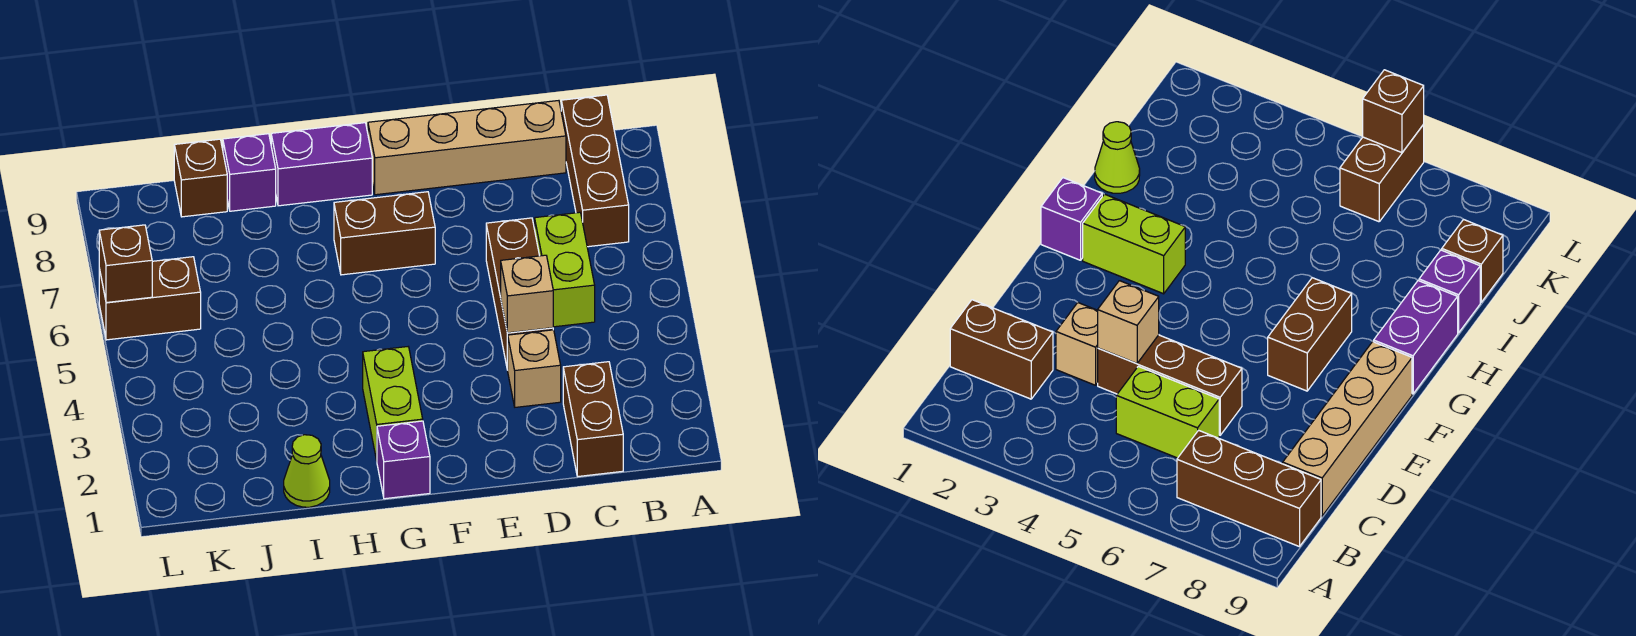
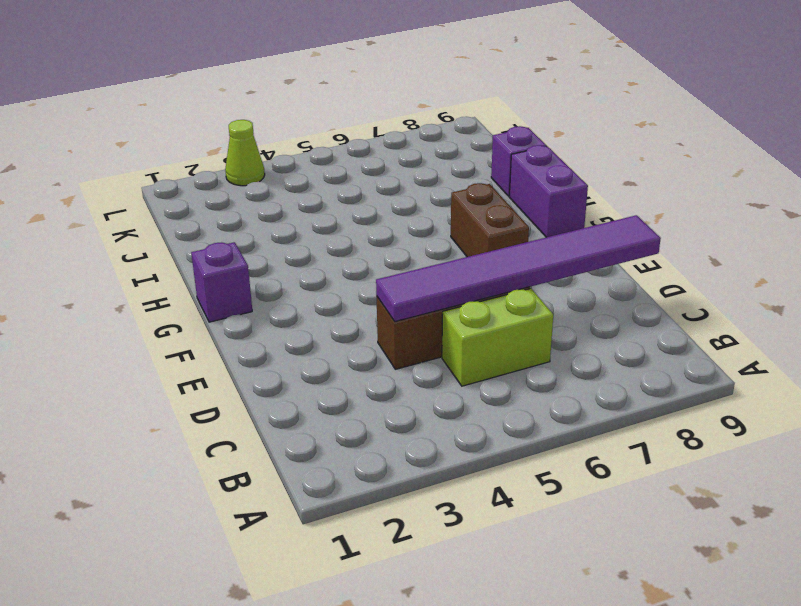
purple 1x6 tile [376,215,661,321] -> tan 1x1 brick [501,255,553,333]
lime 1x1 cone [225,120,265,186] -> lime 1x1 cone moved to [284,435,330,507]
none -> brown 1x3 brick [561,95,629,247]
none -> brown 1x2 brick [563,362,623,476]
none -> tan 1x4 brick [368,101,566,195]

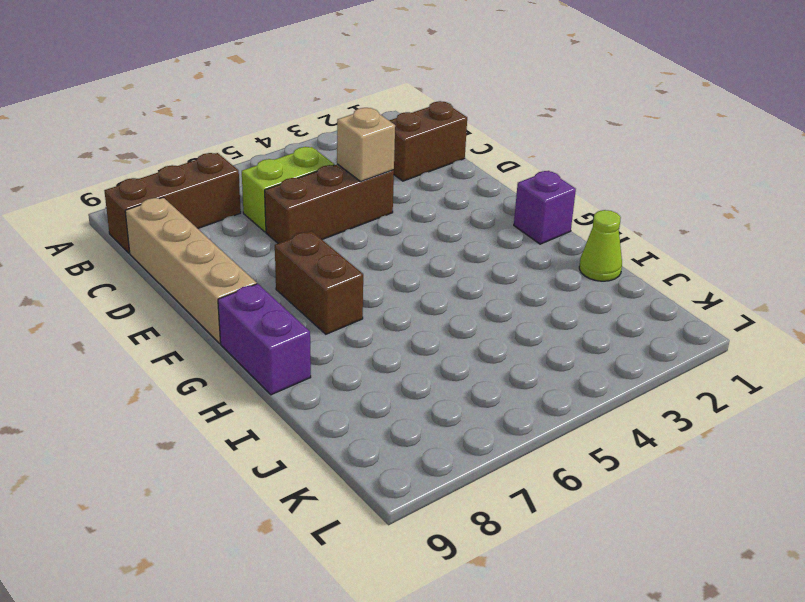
none -> tan 1x1 brick [508,330,561,407]
none -> lime 1x2 brick [363,347,423,460]
none -> purple 1x1 brick [223,134,276,211]

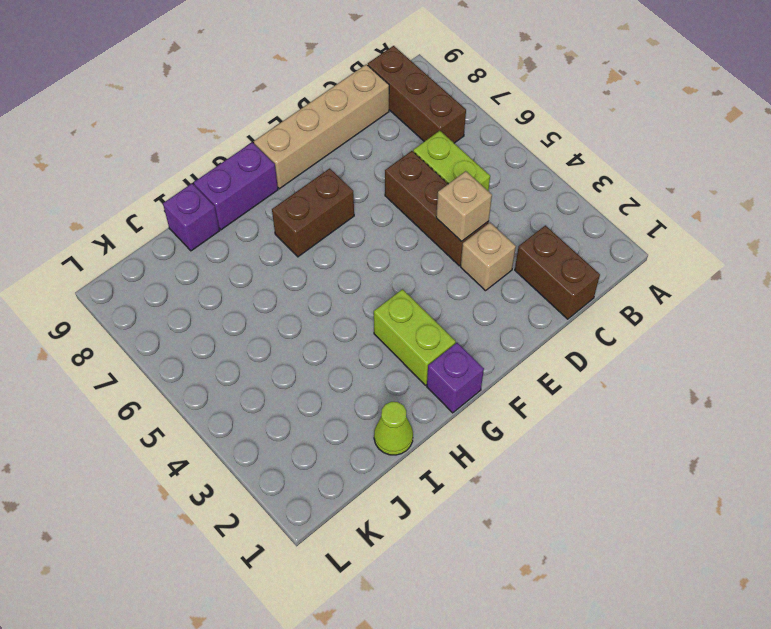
none -> brown 1x1 brick [174,139,227,217]
none -> brown 1x2 brick [99,257,201,340]
none -> brown 1x1 brick [99,225,152,303]

